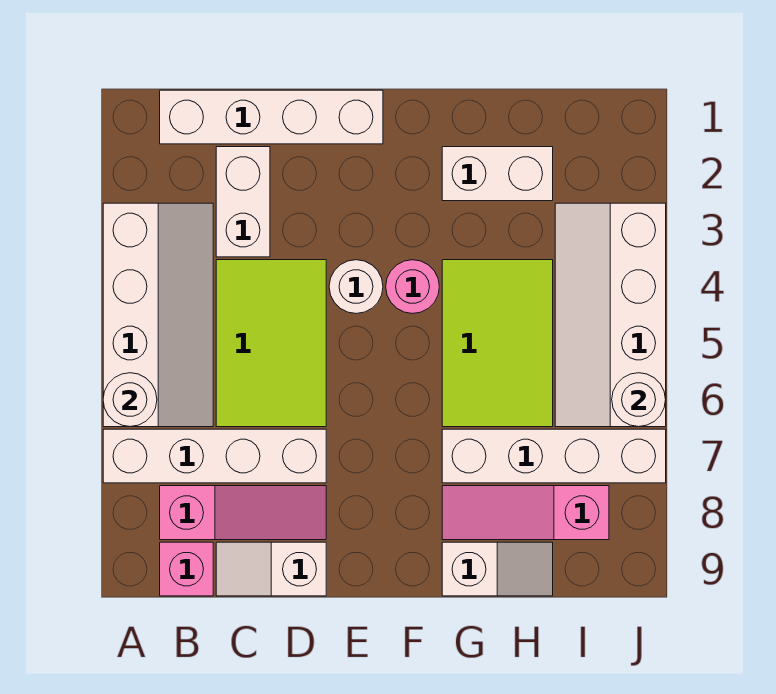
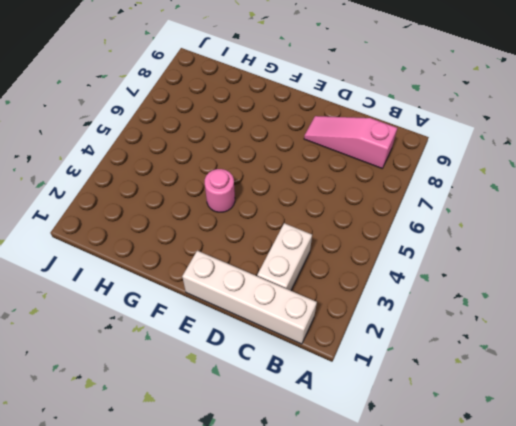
none -> white 2x4 slope [103,203,213,427]
none -> white 1x4 brick [103,429,326,483]
none -> pink 1x1 brick [160,542,213,596]

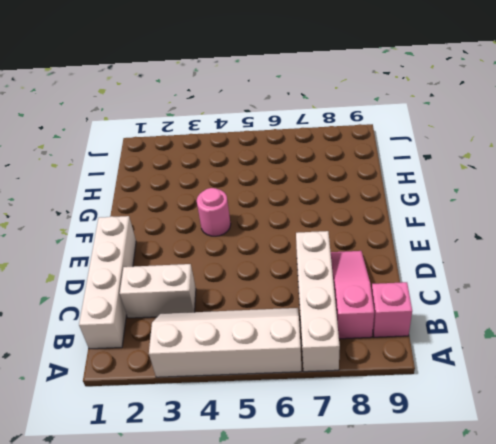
none -> lime 2x3 tile [216,260,326,427]
none -> white 1x2 slope [216,542,326,596]
none -> white 1x1 round brick [329,260,383,314]

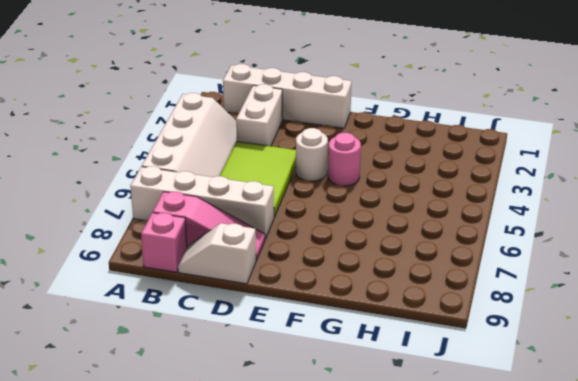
none -> white 1x2 brick [442,147,553,201]
none -> lime 2x3 tile [442,260,553,427]
none -> white 1x4 brick [442,429,666,483]

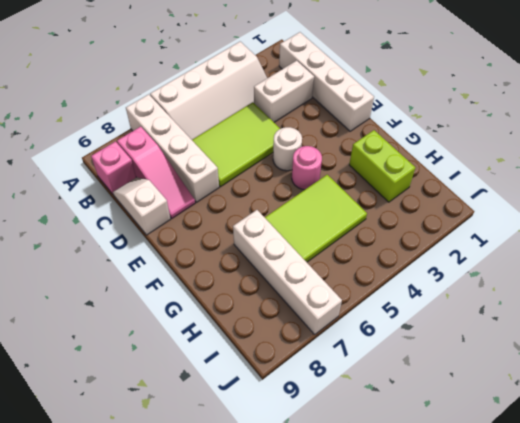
lime 1x2 brick [349,130,415,202] -> white 1x2 brick [442,147,553,201]
none -> pink 1x3 slope [442,486,609,540]
none -> white 1x2 slope [442,542,553,596]
none -> white 2x4 slope [555,203,666,427]

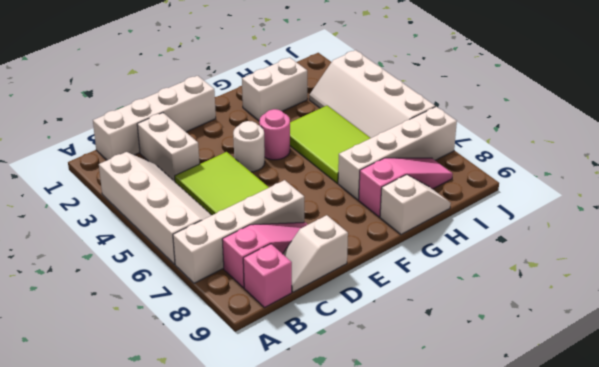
pink 1x3 slope [359,158,453,217] -> pink 1x3 slope turned to [442,486,609,540]
none -> white 1x1 round brick [103,373,157,427]
none -> white 1x1 round brick [612,373,666,427]

